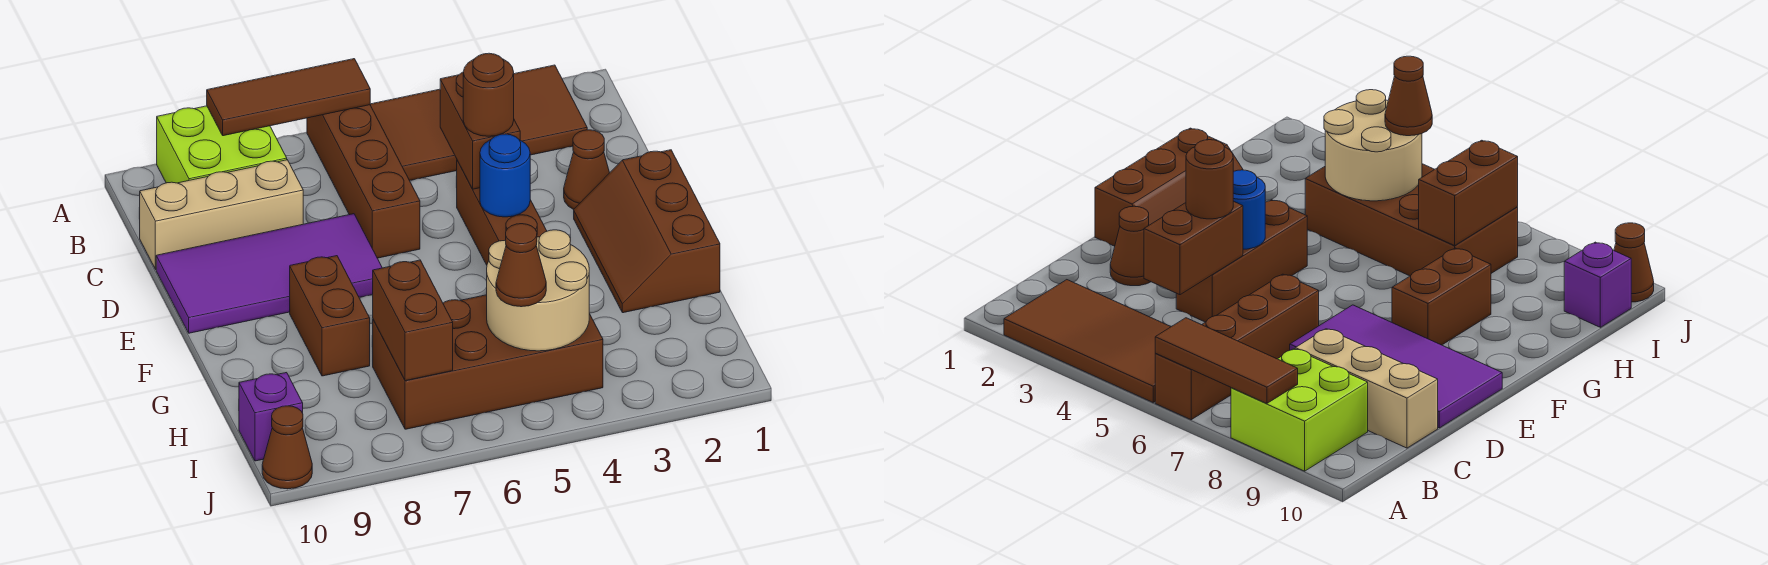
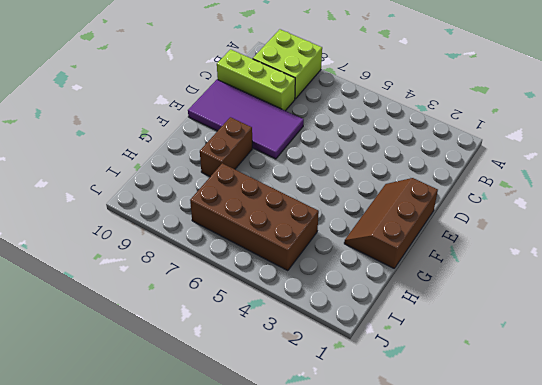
lime 1x3 brick [217,49,295,111] -> tan 1x3 brick [139,160,303,269]
none -> brown 2x4 tile [370,65,587,181]
none -> brown 1x4 brick [307,105,420,258]
none -> brown 1x1 cone [564,130,609,210]

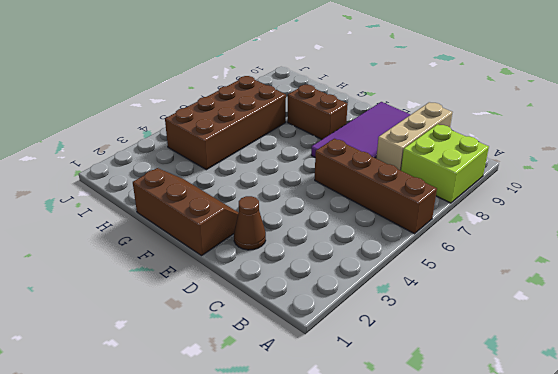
none -> brown 2x4 tile [370,65,587,181]
none -> brown 1x3 brick [456,161,547,265]
none -> purple 1x1 brick [239,373,303,461]

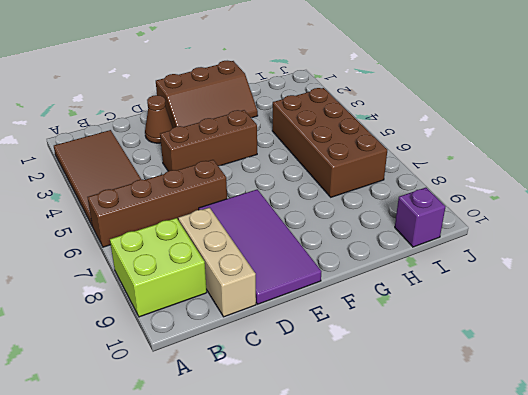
none -> brown 1x2 brick [290,256,370,376]
none -> brown 1x1 cone [262,406,312,489]
none -> brown 1x3 tile [207,59,370,136]

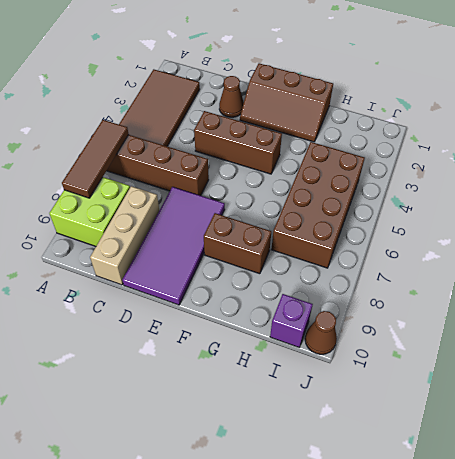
none -> brown 1x2 brick [440,72,520,189]
none -> blue 1x1 round brick [480,134,530,217]
none -> tan 2x2 round brick [487,230,589,351]

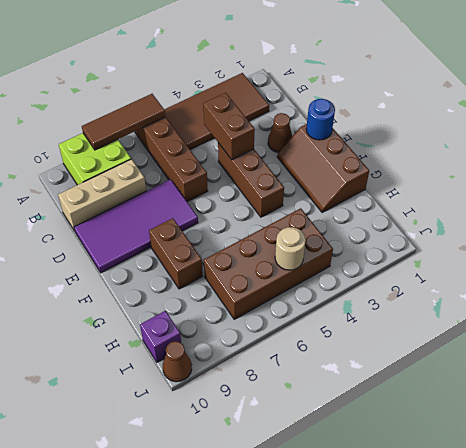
blue 1x1 round brick [306,99,335,140] -> blue 1x1 round brick moved to [480,134,530,217]
tan 1x1 round brick [275,227,306,270] -> tan 2x2 round brick [487,230,589,351]
none -> brown 1x2 brick [373,260,453,381]
none -> brown 1x1 round brick [463,53,514,136]
none -> brown 1x1 cone [496,224,546,307]

